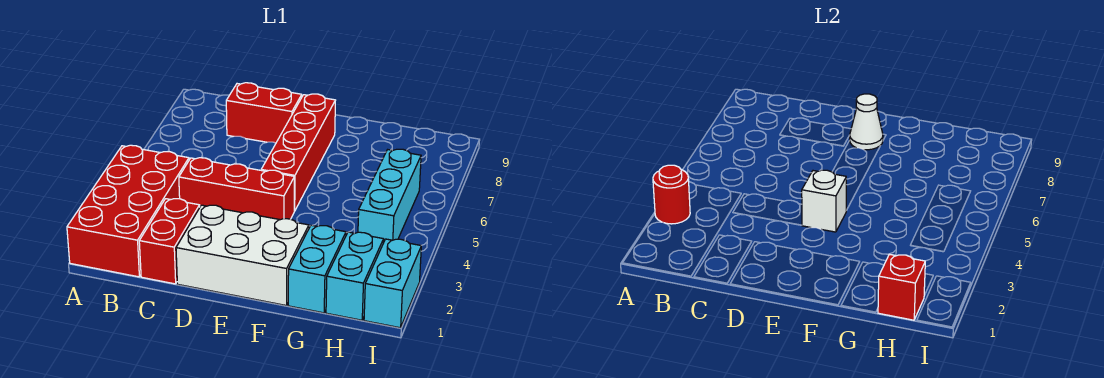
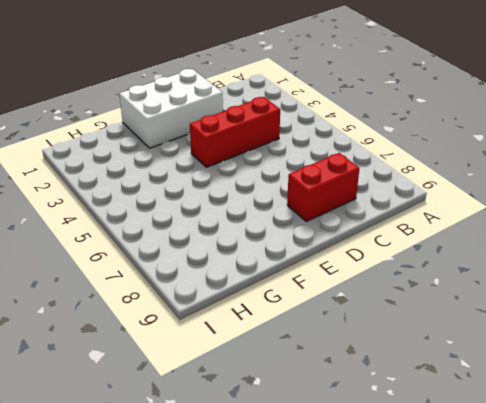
none -> red 2x4 brick [67,145,189,277]
none -> red 1x2 brick [139,199,200,284]
none -> red 1x4 brick [261,94,335,211]

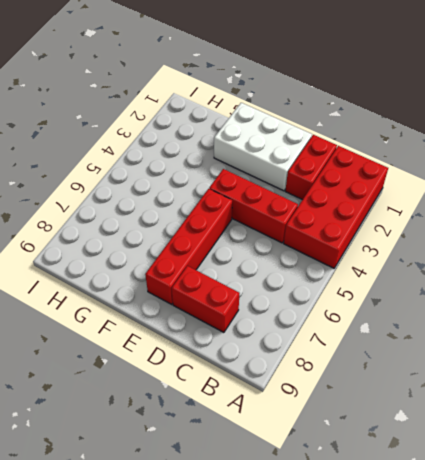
none -> cyan 1x2 brick [288,225,346,313]
none -> cyan 1x2 brick [326,232,384,320]
none -> cyan 1x3 brick [358,149,421,243]

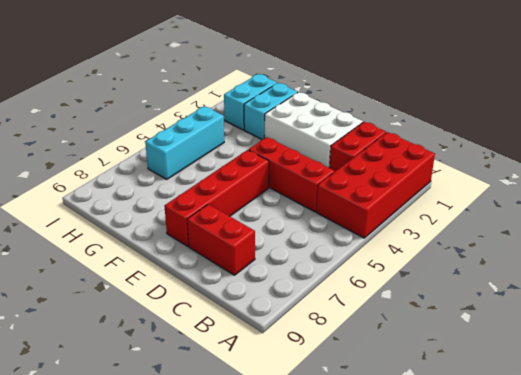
none -> cyan 1x2 brick [364,239,421,328]
none -> red 1x1 round brick [653,165,690,224]
none -> white 1x1 brick [802,170,846,232]

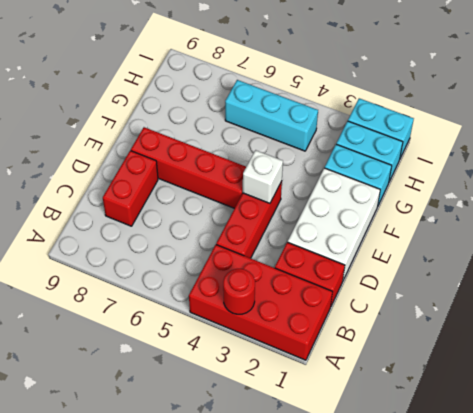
none -> white 1x1 cone [850,94,883,150]
none -> red 1x1 brick [878,254,925,320]

